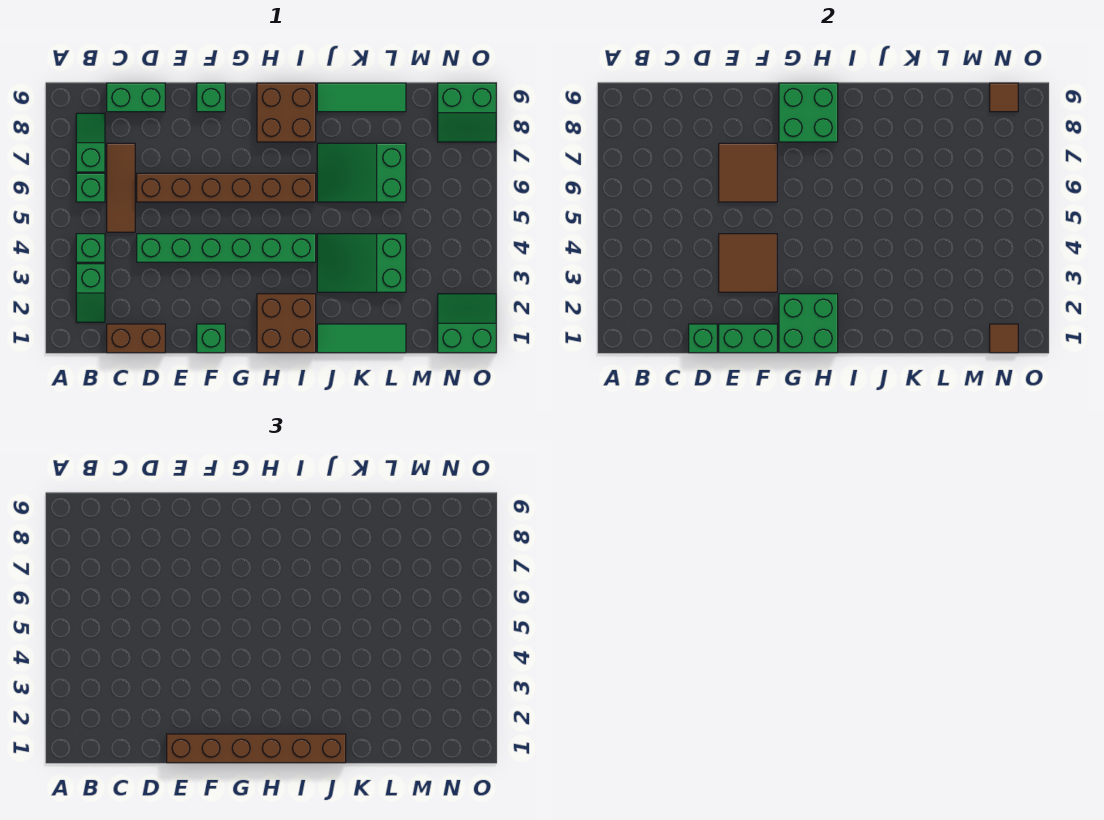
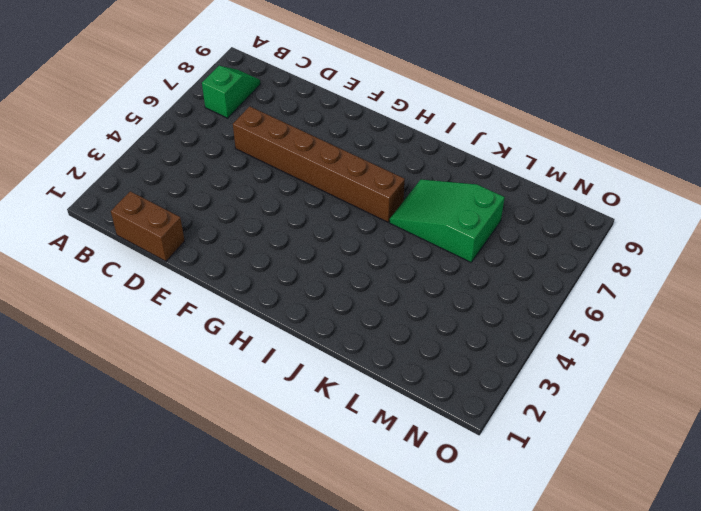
none -> green 1x2 slope [76,264,105,322]
none -> green 1x1 brick [76,234,105,262]
none -> green 1x1 brick [76,173,105,202]

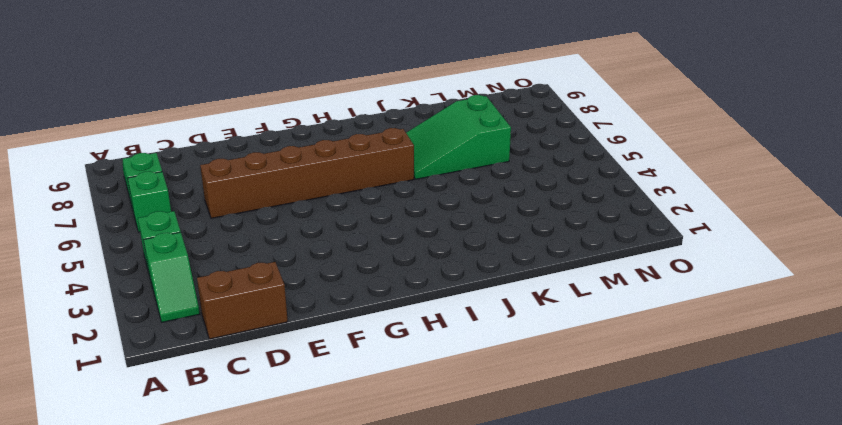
none -> brown 1x3 tile [107,143,135,232]
none -> green 1x2 brick [107,83,165,112]
none -> green 1x6 brick [137,234,316,262]

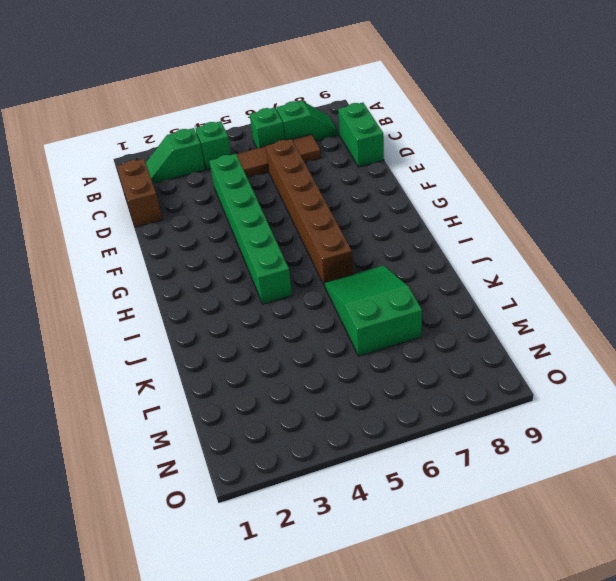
none -> green 1x1 brick [197,324,225,353]
none -> green 1x1 brick [197,83,225,112]
none -> brown 2x2 brick [257,294,316,353]

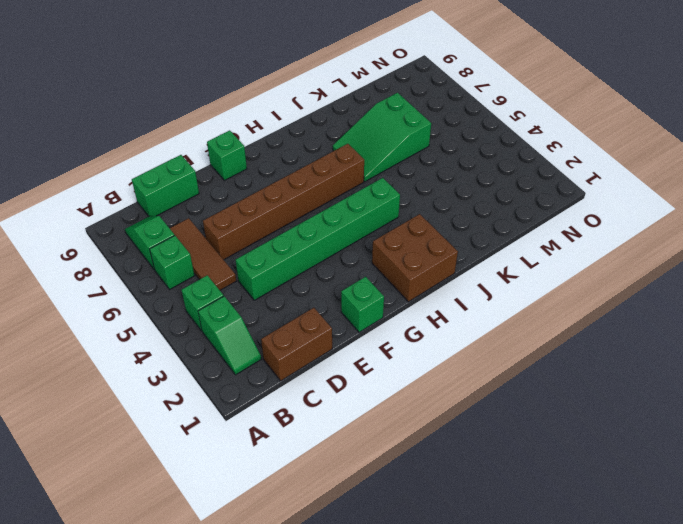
none -> brown 2x2 brick [257,83,316,142]
none -> green 1x3 tile [317,324,406,353]
none -> green 2x3 slope [317,234,406,292]

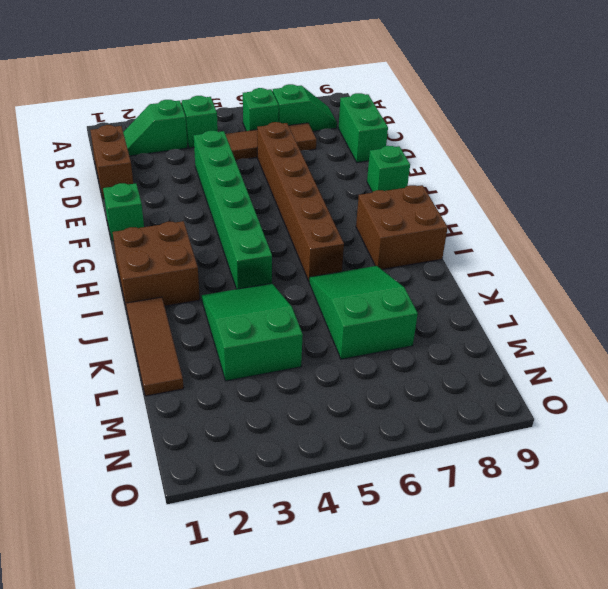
brown 1x3 tile [126,297,184,396] -> green 1x3 tile [317,324,406,353]
none -> green 1x3 tile [317,83,406,112]
none -> green 2x2 slope [438,294,496,353]
none -> green 2x2 slope [438,83,496,142]

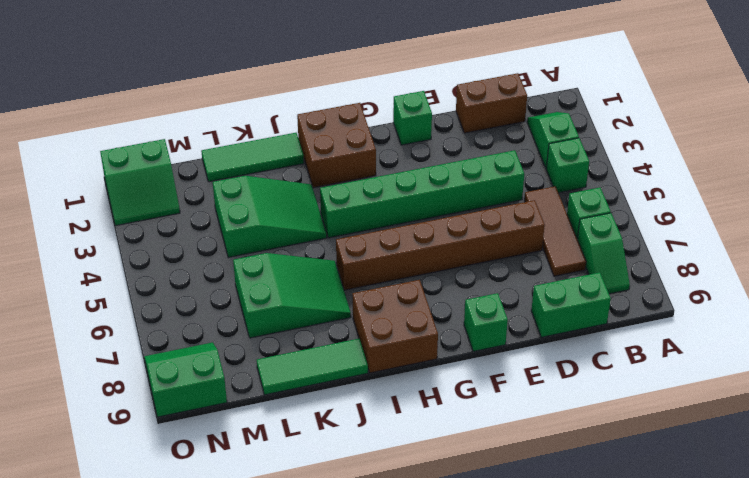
none -> green 1x1 brick [689,324,717,353]
none -> green 1x2 brick [719,324,777,353]
none -> brown 2x2 tile [719,234,777,292]

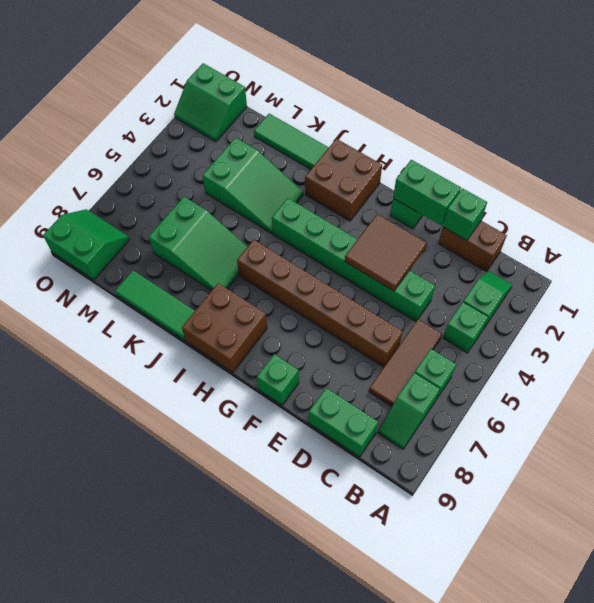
none -> brown 2x2 tile [719,143,777,202]
none -> green 2x2 brick [779,294,838,353]
none -> green 2x2 brick [779,83,838,142]

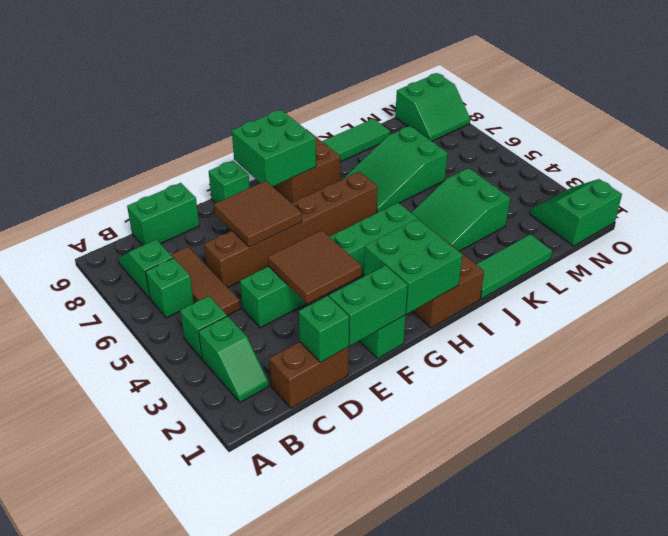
none -> brown 1x1 tile [990,324,1018,353]
none -> brown 1x1 tile [990,83,1018,112]
none -> brown 1x6 brick [167,734,346,763]

